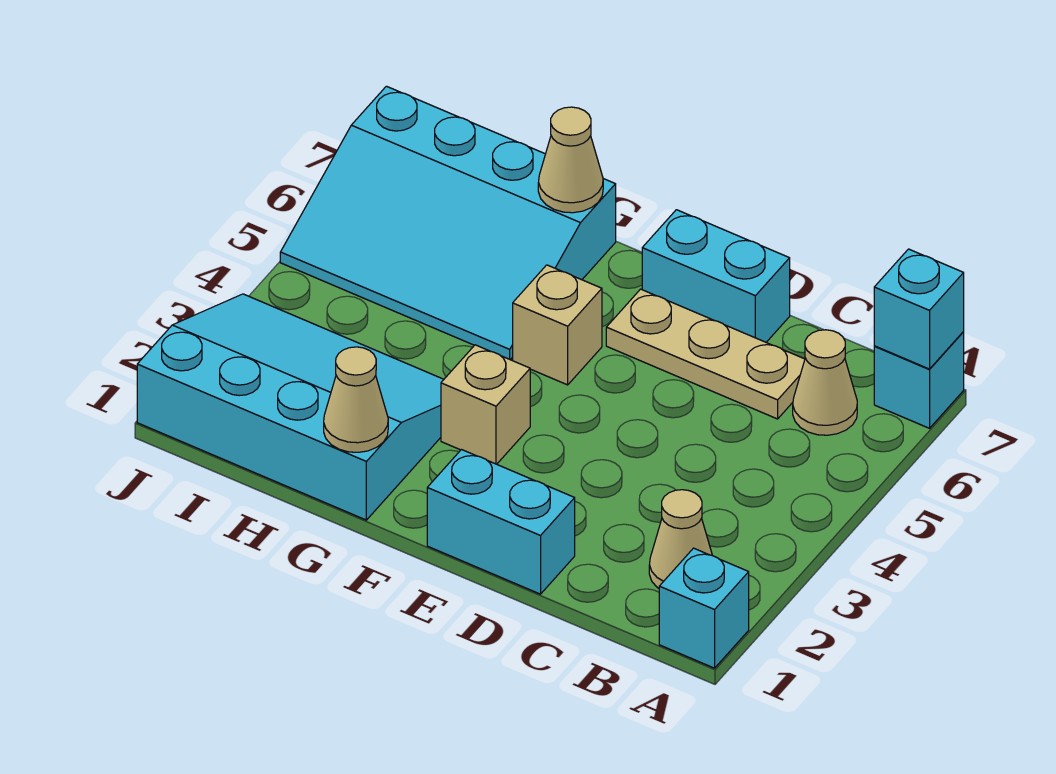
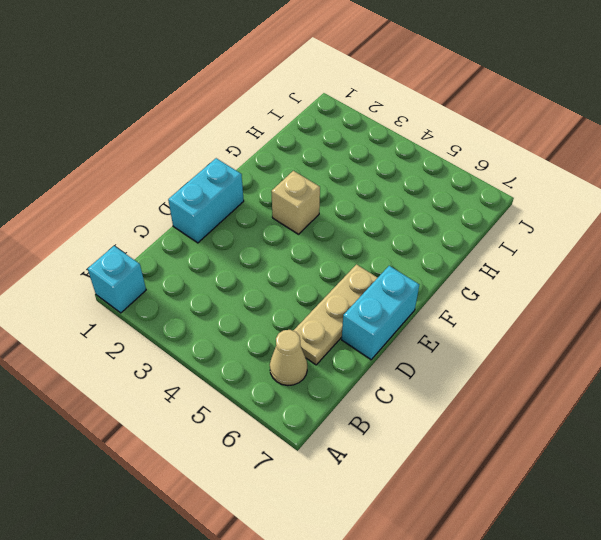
none -> cyan 1x1 brick [874,332,964,428]
none -> tan 1x1 cone [649,490,712,588]
none -> tan 1x1 brick [513,265,602,385]

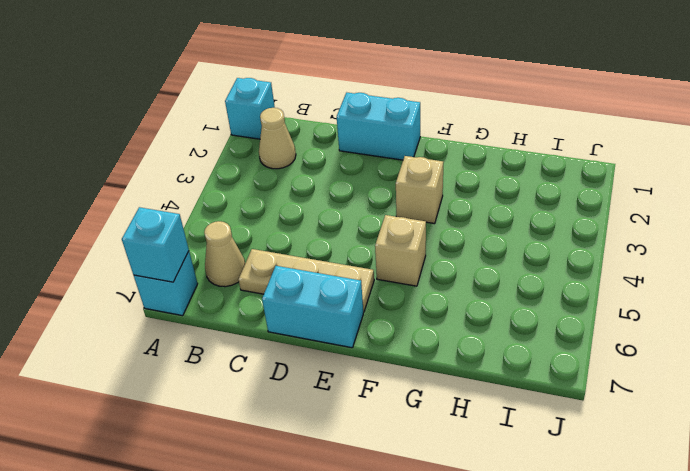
none -> cyan 3x4 slope [137,294,444,520]
none -> cyan 3x4 slope [280,86,616,360]
none -> tan 1x1 cone [324,347,388,452]

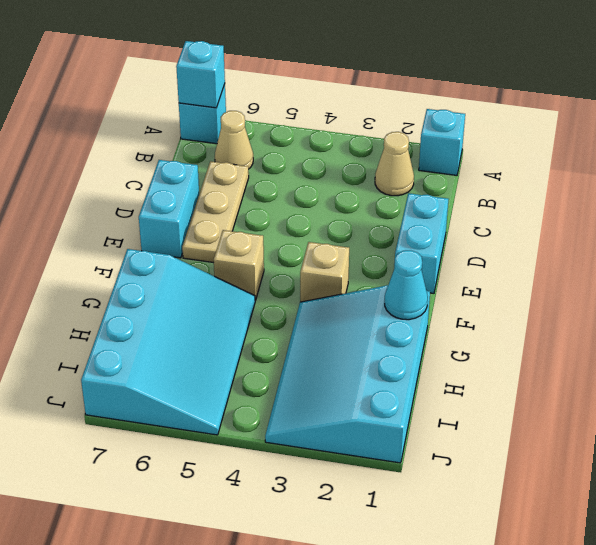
cyan 1x1 cone [385,250,428,320] -> tan 1x1 cone [324,347,388,452]
none -> tan 1x1 cone [538,107,603,213]

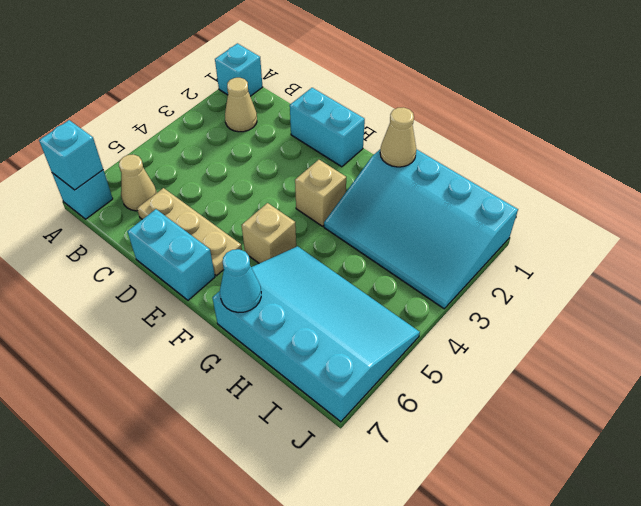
cyan 1x1 cone [220,249,261,313] -> tan 1x1 cone [538,107,603,213]

